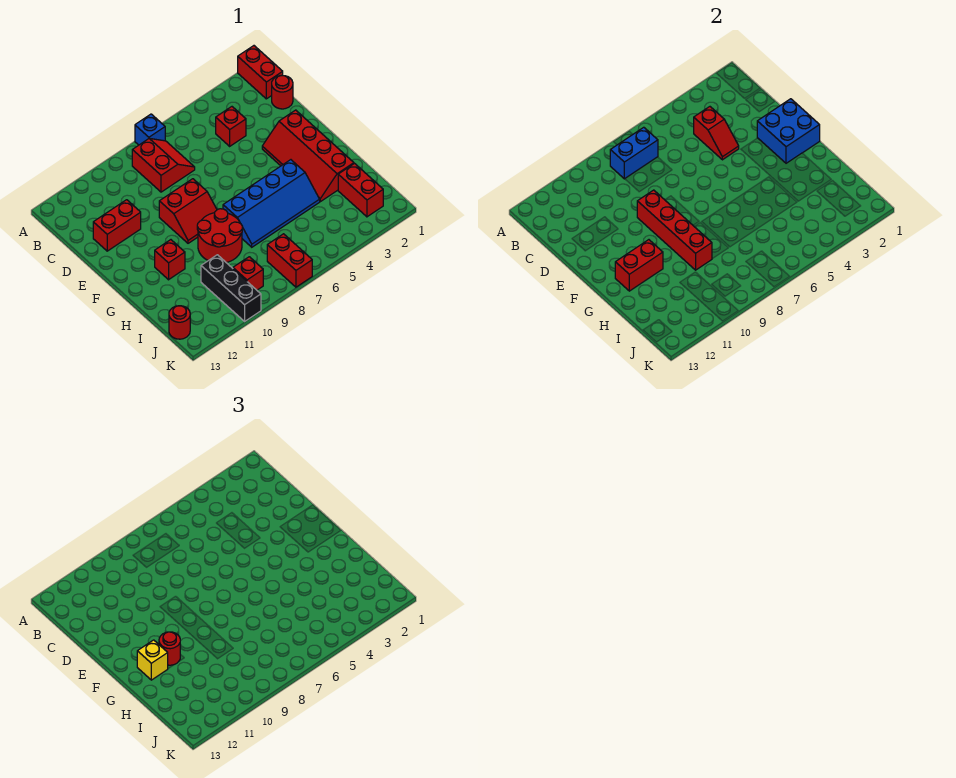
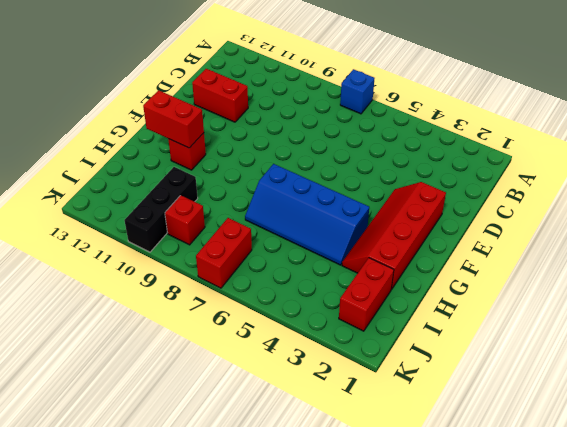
none -> red 1x2 brick [238,46,283,99]
none -> red 2x2 slope [132,138,195,192]
none -> red 1x1 round brick [272,75,293,109]

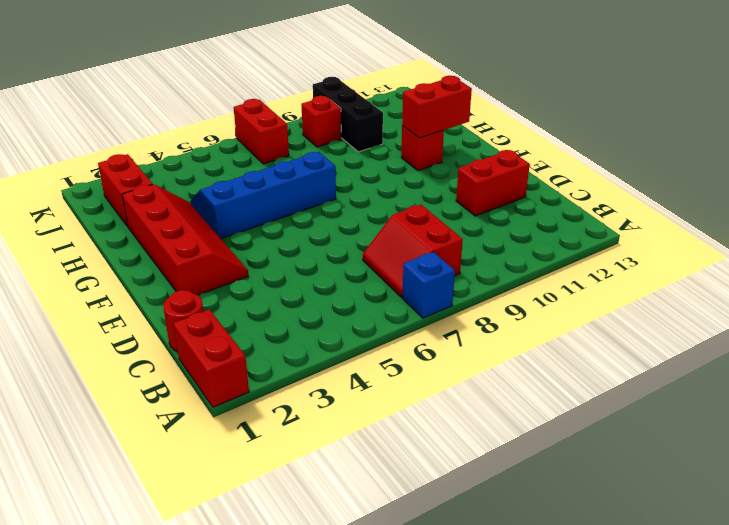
none -> red 1x1 brick [216,107,246,146]
none -> red 2x2 slope [159,179,217,243]
none -> red 2x2 round brick [197,209,243,263]

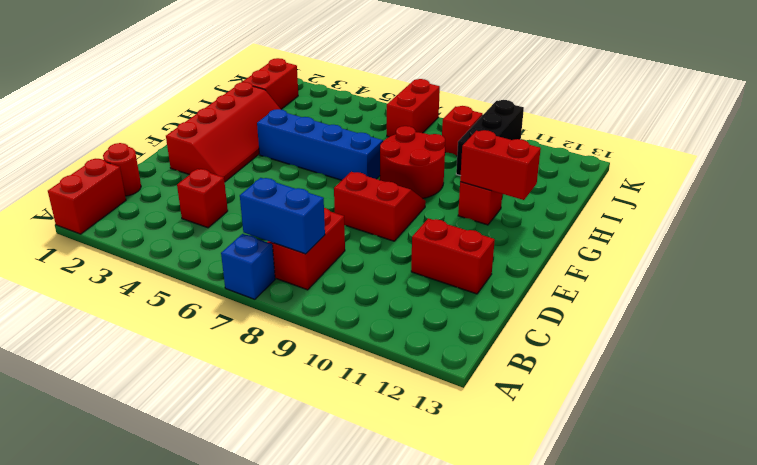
none -> red 1x1 round brick [169,306,190,339]
none -> red 1x2 slope [694,107,739,160]
none -> blue 2x2 brick [757,99,820,163]

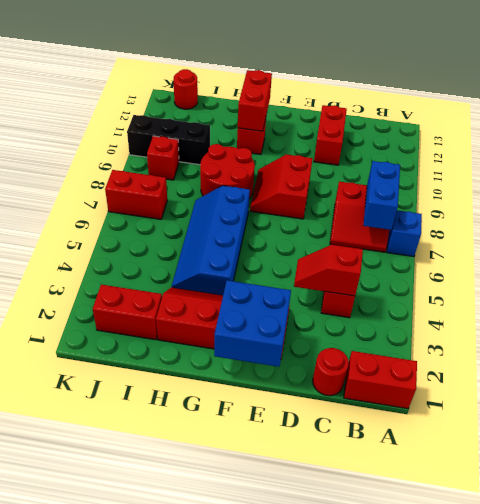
none -> red 1x4 brick [637,190,712,270]
none -> red 1x1 round brick [159,632,180,665]
none -> yellow 1x1 brick [137,640,168,680]

